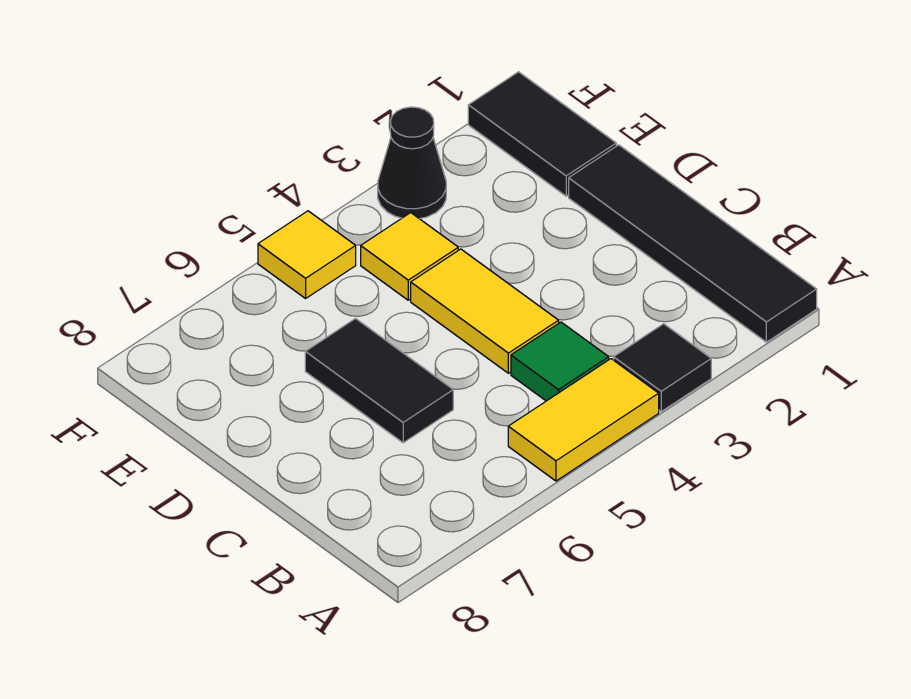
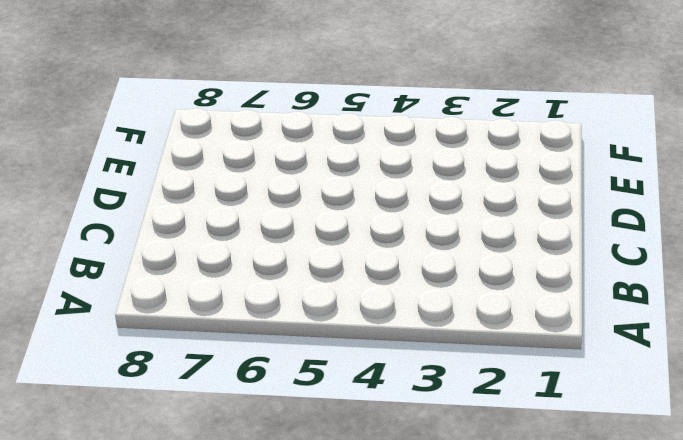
none -> black 1x4 tile [569,145,817,342]
none -> black 1x1 tile [614,324,711,411]

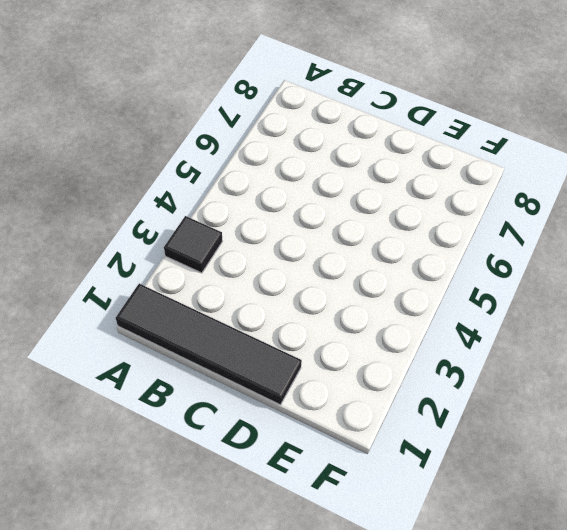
none -> yellow 1x2 tile [508,359,659,481]
none -> green 1x1 tile [511,322,609,401]

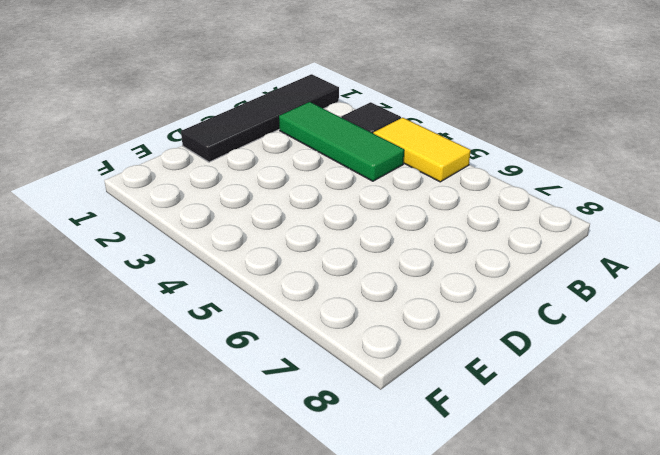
green 1x3 tile [279,102,404,181] -> green 1x1 tile [511,322,609,401]
none -> yellow 1x2 tile [411,249,559,373]
none -> black 1x2 tile [305,319,453,443]

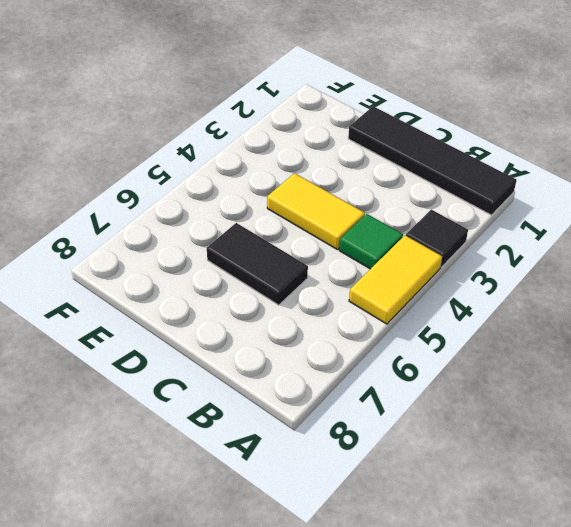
none -> black 1x2 tile [468,72,616,196]
none -> yellow 1x1 tile [361,213,458,300]

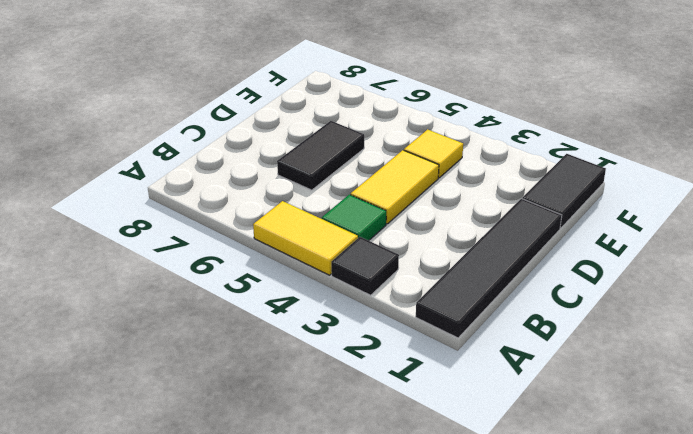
none -> black 1x1 cone [378,107,446,219]
none -> yellow 1x1 tile [258,211,356,298]

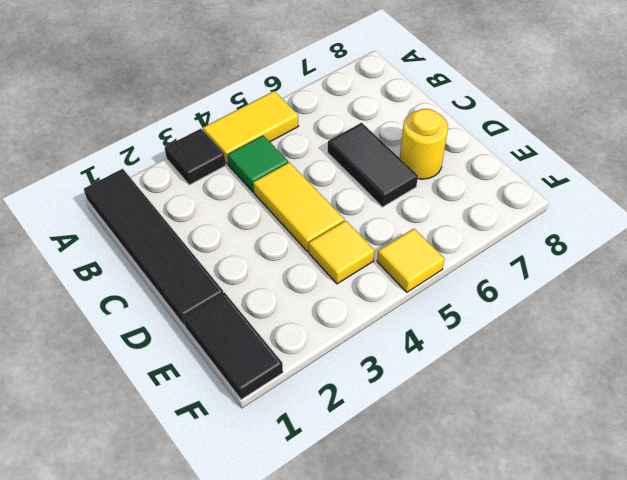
yellow 1x1 round brick [400,109,448,179] -> none
none -> black 1x1 cone [378,107,446,219]

